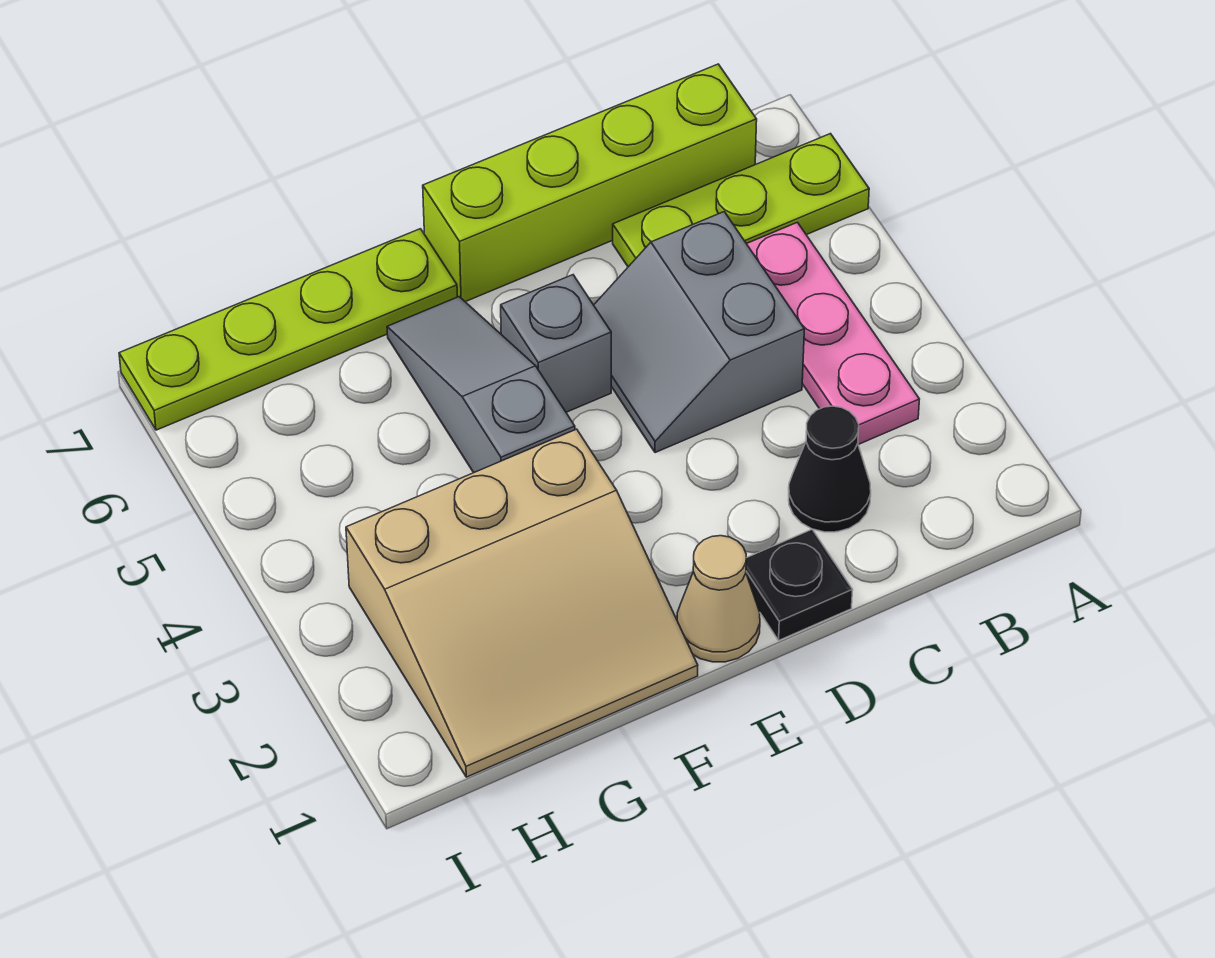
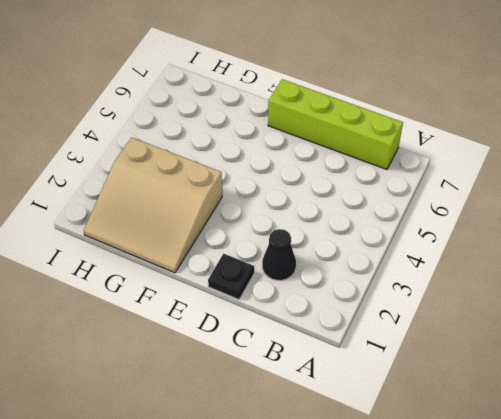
none -> lime 1x3 plate [613,134,869,267]
none -> pink 1x3 plate [747,222,919,445]

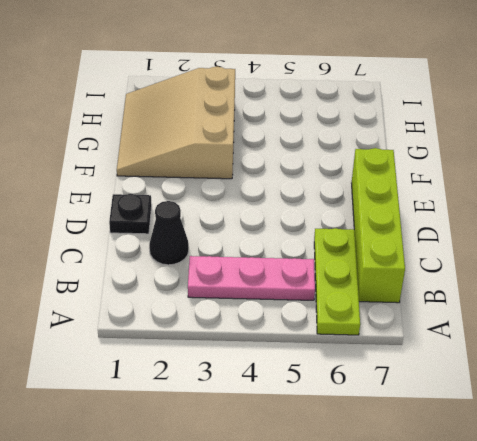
none -> grey 2x2 slope [594,212,804,453]
none -> tan 1x1 cone [677,536,760,662]

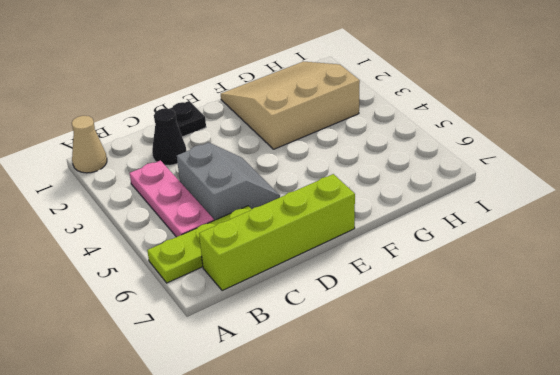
tan 1x1 cone [72,116,107,173] -> tan 1x1 cone moved to [677,536,760,662]
none -> grey 1x1 brick [501,275,611,412]
none -> grey 1x3 slope [387,297,575,473]

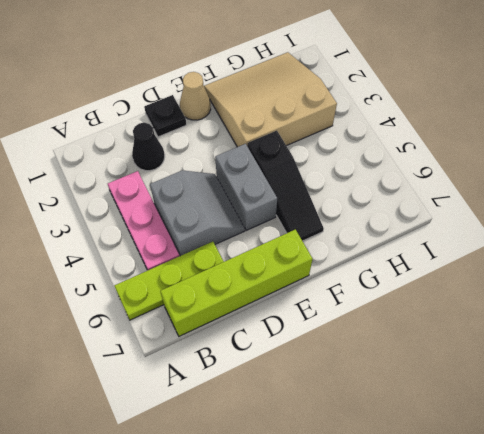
grey 1x2 brick [215,144,277,231] -> grey 1x1 brick [501,275,611,412]
black 1x3 slope [247,131,324,241] -> grey 1x3 slope [387,297,575,473]
none -> lime 1x4 plate [119,229,457,430]

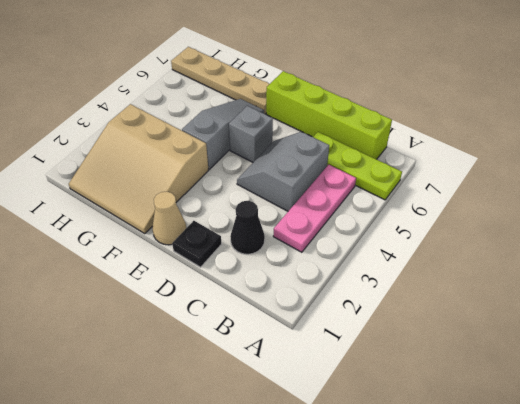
tan 1x4 plate [171,47,269,114] -> lime 1x4 plate [119,229,457,430]

